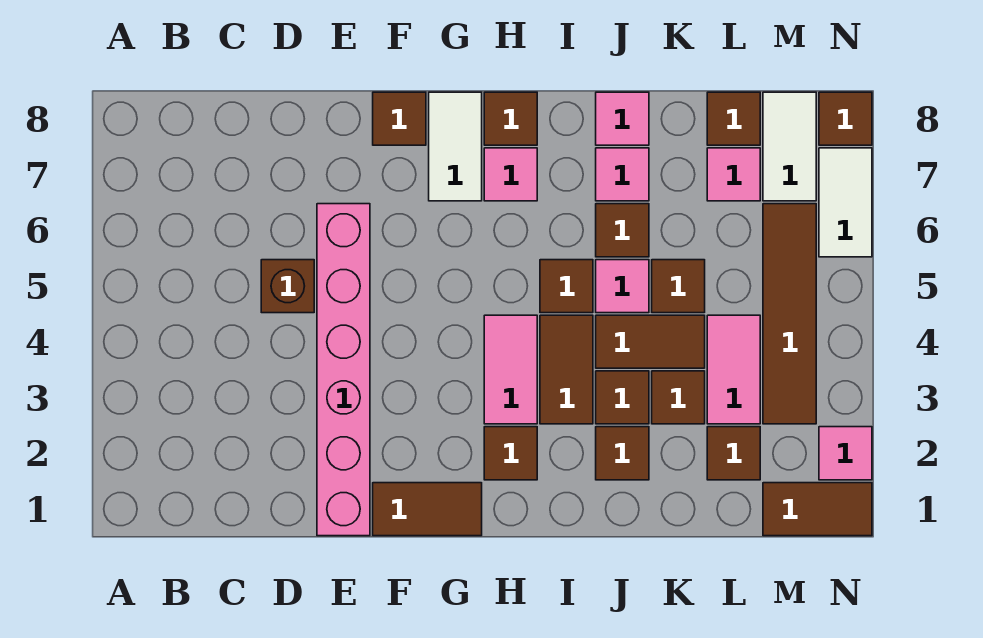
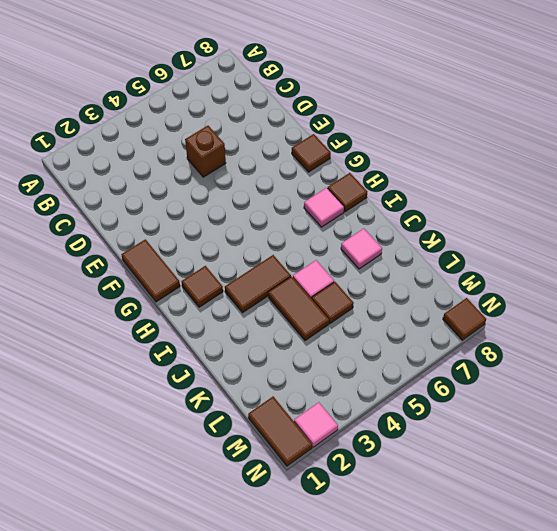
none -> pink 1x6 brick [317,204,370,536]
none -> white 1x2 tile [429,92,482,201]
none -> pink 1x2 tile [484,315,537,424]
none -> brown 1x1 tile [540,260,593,313]

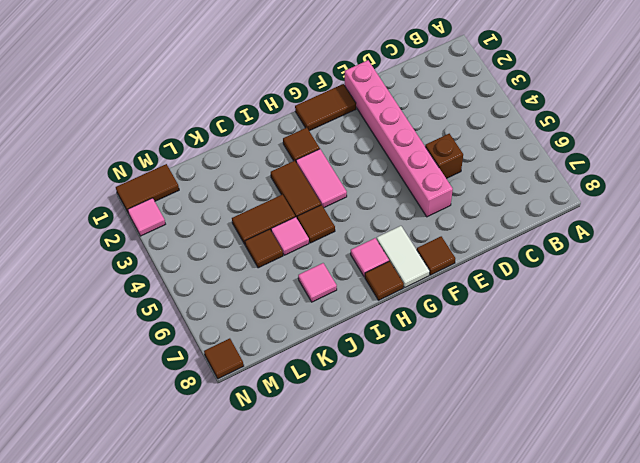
none -> brown 1x1 tile [596,427,649,480]
none -> brown 1x1 tile [596,371,649,424]
none -> brown 1x1 tile [596,204,649,257]
none -> pink 1x1 tile [596,92,649,145]

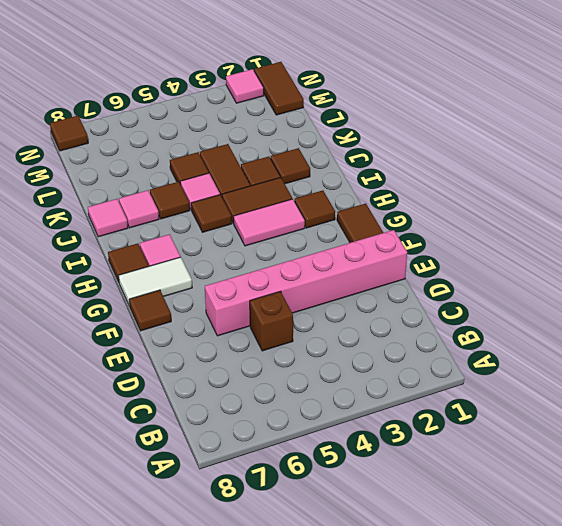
none -> brown 1x1 tile [652,371,705,424]
none -> brown 1x1 tile [707,427,760,480]
none -> pink 1x2 tile [707,315,760,424]
none -> pink 1x1 tile [707,148,760,201]

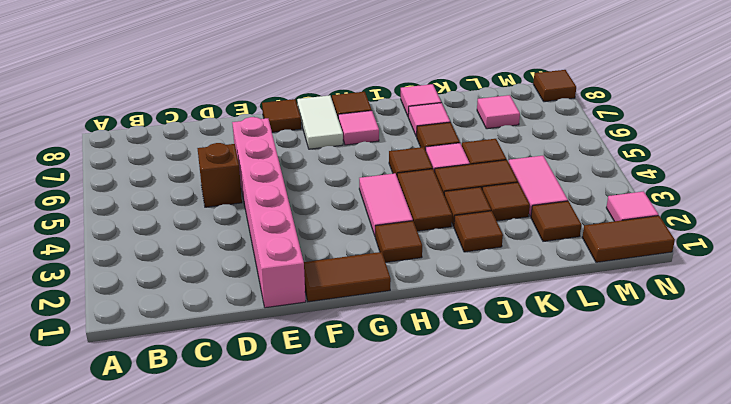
none -> brown 1x1 tile [707,92,760,145]
none -> brown 1x4 tile [763,204,816,424]
none -> white 1x2 tile [763,92,816,201]
none -> white 1x2 tile [819,148,872,257]

